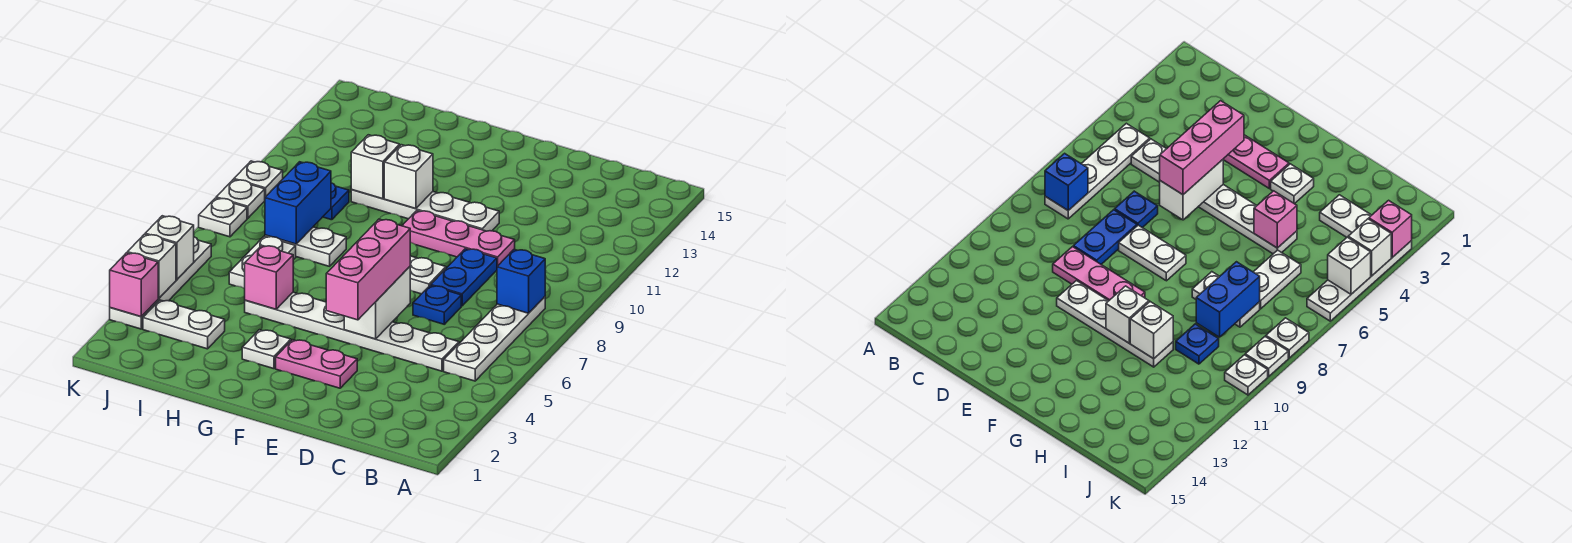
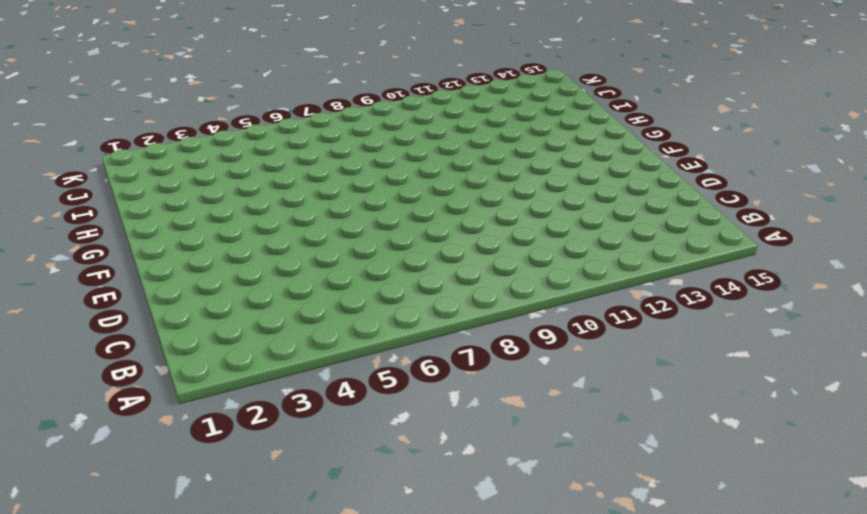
none -> white 1x4 plate [444,297,545,381]
none -> white 1x6 plate [245,292,459,371]
none -> blue 1x1 plate [413,286,461,324]

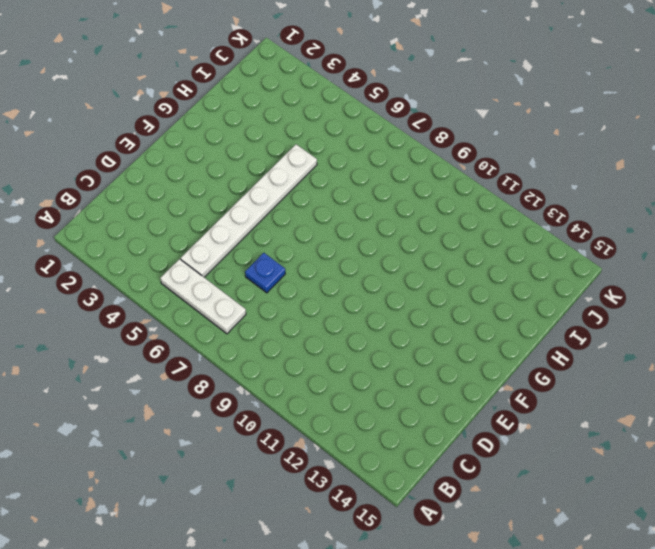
white 1x3 plate [160,259,246,334] -> white 1x4 plate [444,297,545,381]
none -> blue 1x2 plate [431,249,497,306]
none -> pink 1x3 plate [402,211,515,266]
none -> pink 1x2 plate [276,340,357,388]

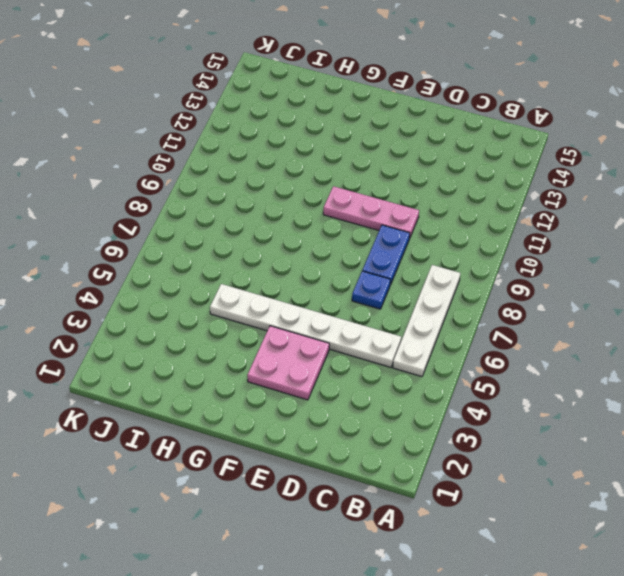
pink 2x2 plate [247,326,329,400] -> pink 1x2 plate [276,340,357,388]
none -> white 1x2 plate [410,256,446,294]
none -> white 1x4 plate [351,190,499,231]
none -> white 1x1 plate [242,330,291,369]

